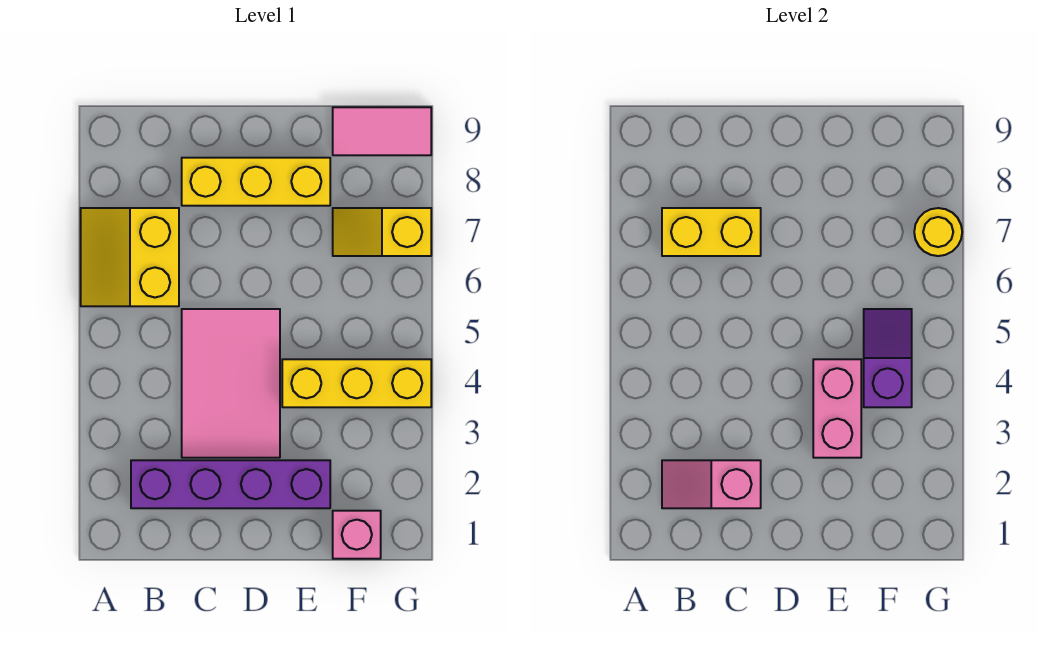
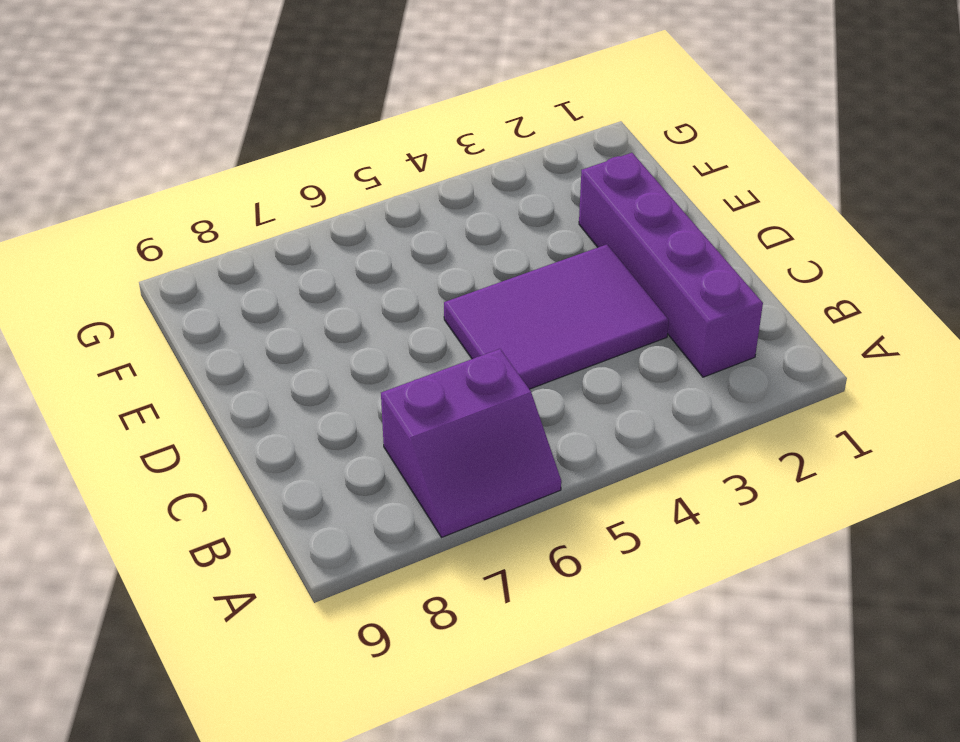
purple 2x2 slope [381,349,561,537] -> yellow 2x2 slope [81,208,179,306]
purple 2x3 tile [444,244,669,389] -> pink 2x3 tile [182,309,280,458]
none -> yellow 1x3 brick [182,158,330,206]
none -> yellow 1x3 brick [282,359,431,407]
none -> pink 1x1 brick [333,511,381,559]

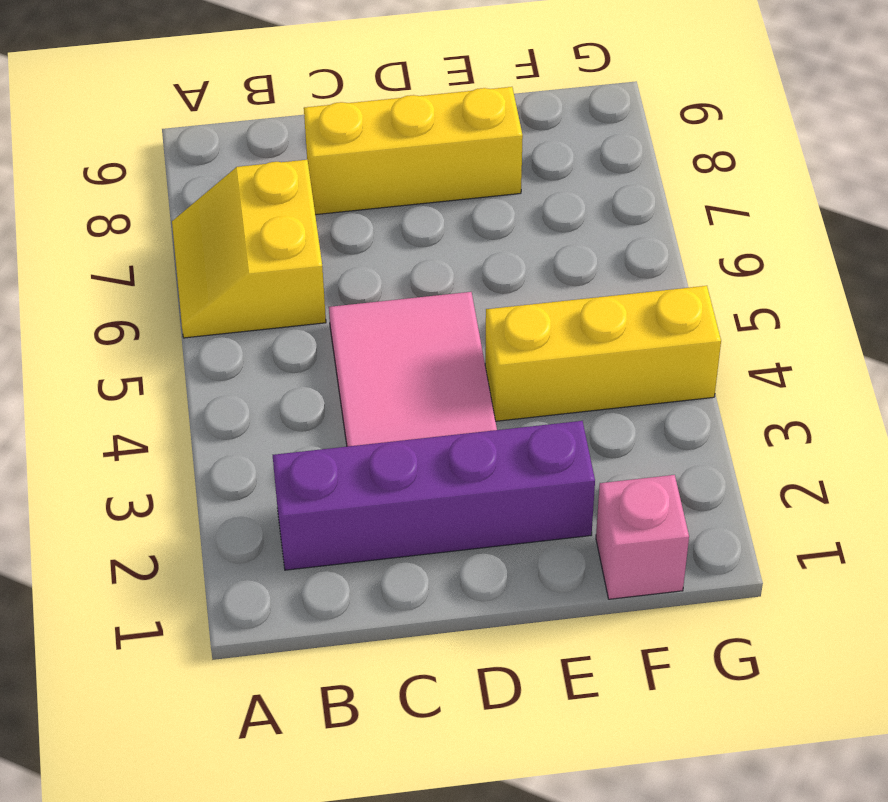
none -> yellow 1x2 slope [333,208,431,256]
none -> pink 1x2 tile [333,107,431,155]
none -> pink 1x2 slope [662,460,761,508]

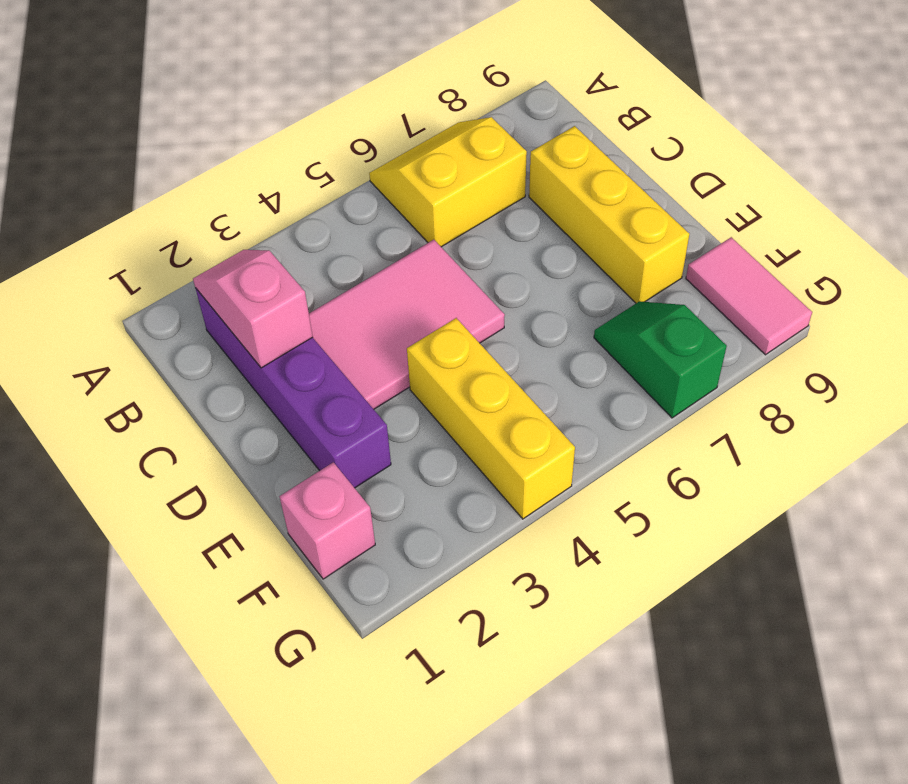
green 1x2 slope [594,301,727,418] -> yellow 1x2 slope [333,208,431,256]
none -> yellow 1x2 brick [662,208,761,256]
none -> pink 1x2 brick [813,359,861,458]
none -> purple 1x2 slope [864,309,912,407]

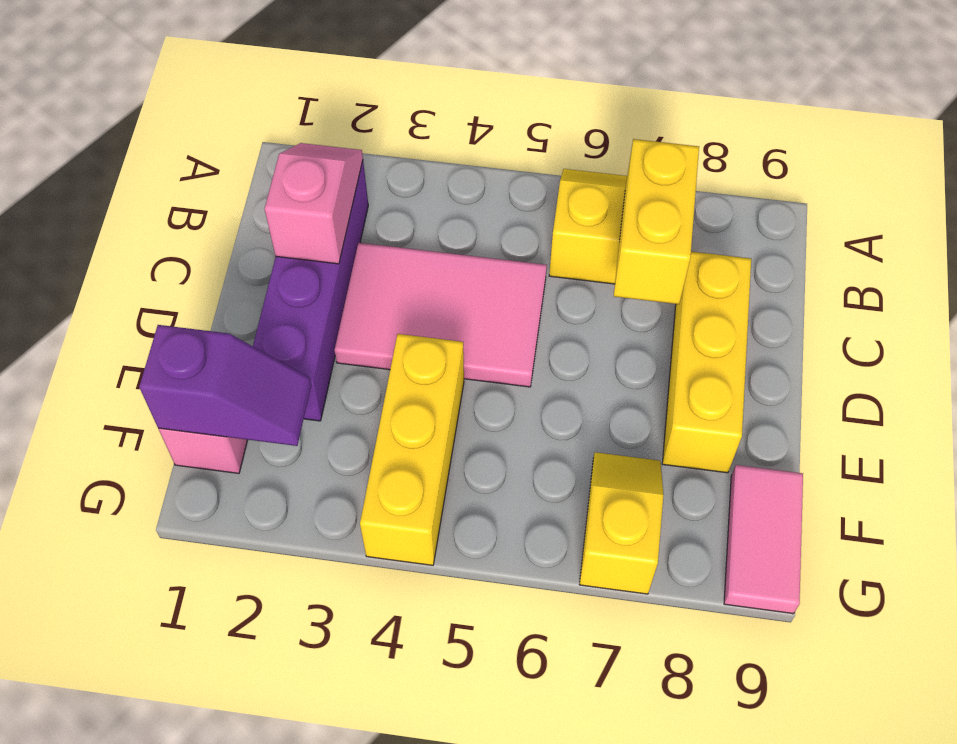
purple 1x2 slope [139,325,311,446] -> purple 1x2 slope moved to [864,309,912,407]
none -> pink 1x2 brick [813,359,861,458]
none -> yellow 1x1 round brick [914,208,962,256]

